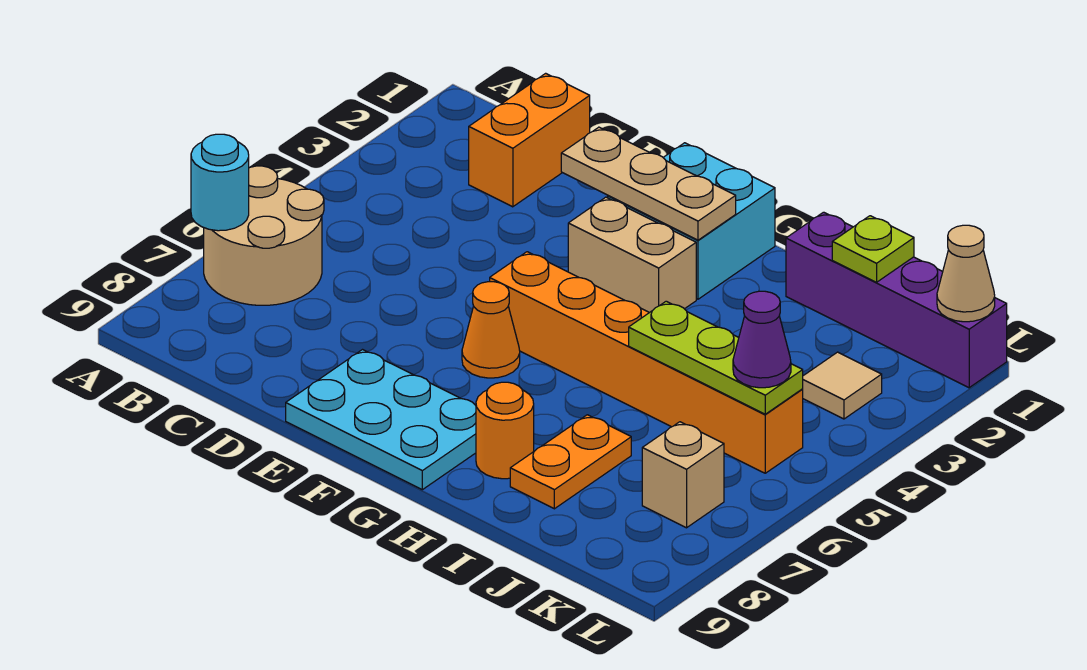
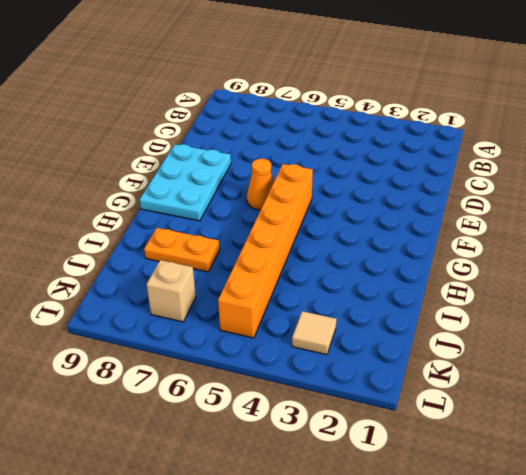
none -> tan 2x2 round brick [204,166,324,305]
none -> orange 1x2 brick [469,73,590,207]
none -> cyan 2x2 brick [608,143,775,299]

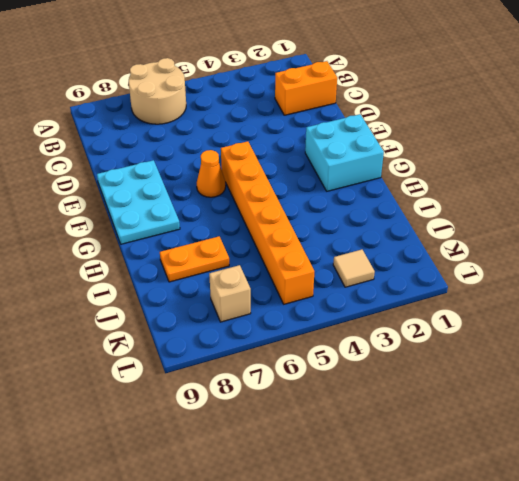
none -> tan 1x2 brick [568,197,696,313]
none -> orange 1x1 round brick [476,382,534,479]
none -> purple 1x4 brick [786,212,1007,388]

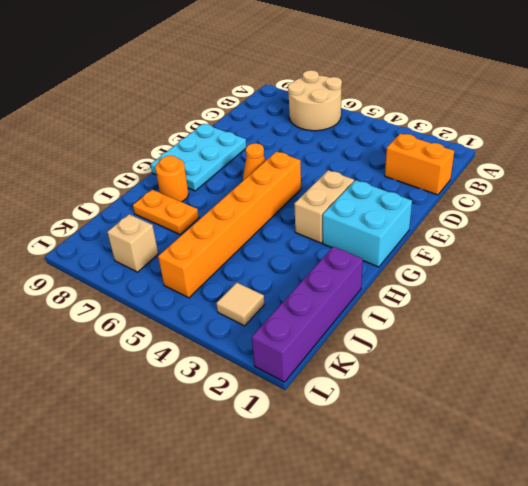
none -> cyan 1x1 round brick [191,134,249,231]
none -> tan 1x3 plate [561,127,736,240]
none -> lime 1x3 plate [629,301,803,414]

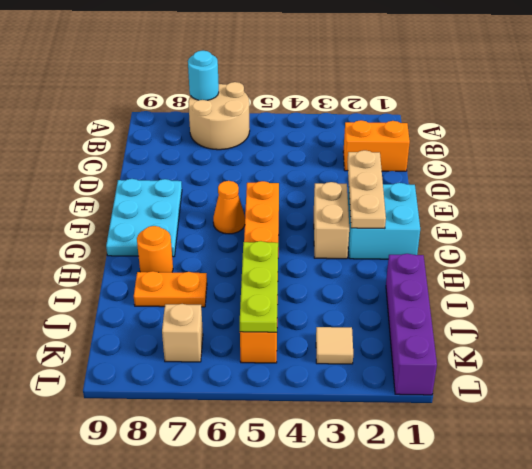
none -> lime 1x1 plate [832,216,914,282]
none -> tan 1x1 cone [937,225,995,322]
none -> purple 1x1 cone [733,291,791,388]

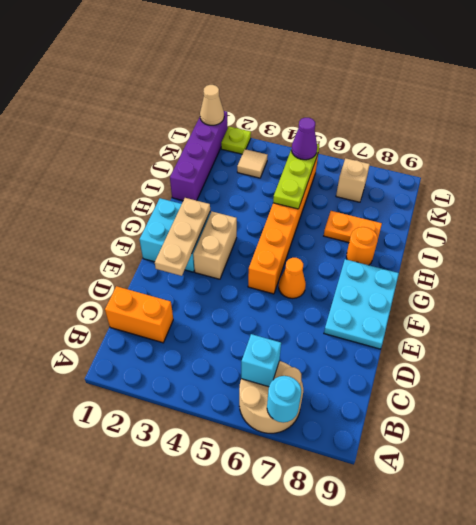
cyan 1x1 brick [241,334,281,387] -> none
lime 1x1 plate [221,127,251,154] -> lime 1x1 plate moved to [832,216,914,282]

